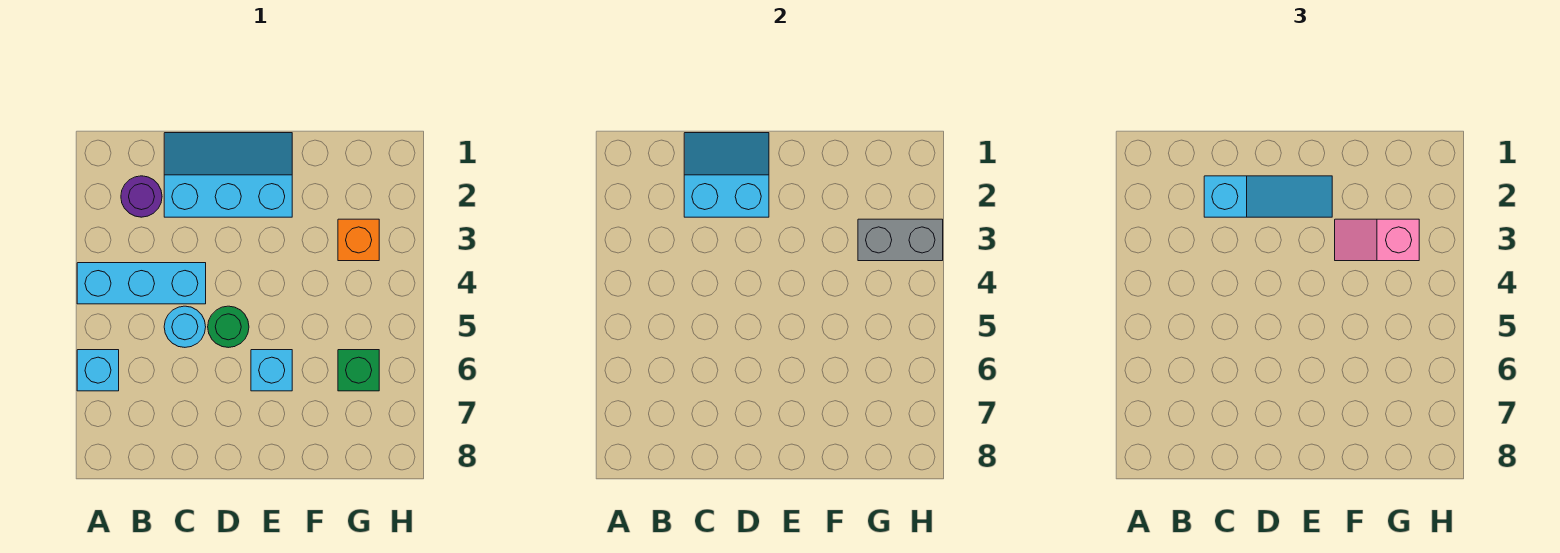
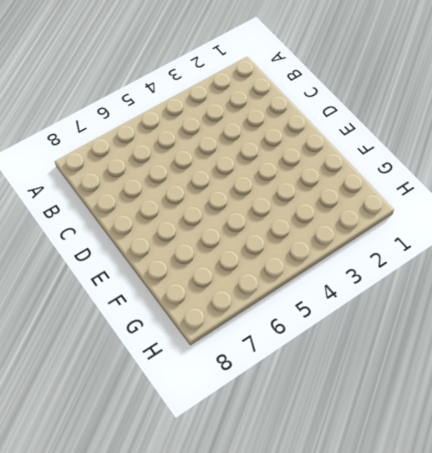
none -> cyan 1x3 brick [77,263,206,304]
none -> cyan 1x1 brick [77,350,119,391]
none -> purple 1x1 round brick [121,176,162,217]

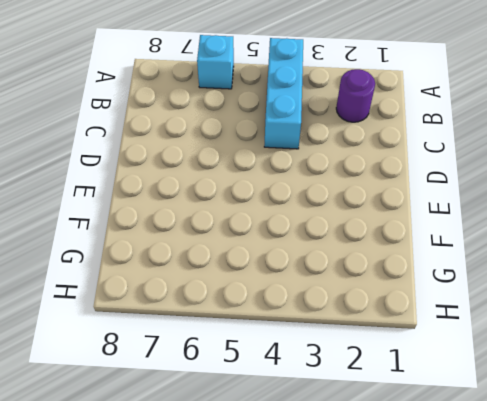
none -> cyan 2x3 slope [164,133,292,217]
none -> cyan 1x1 round brick [164,306,206,347]
none -> green 1x1 round brick [208,306,249,348]

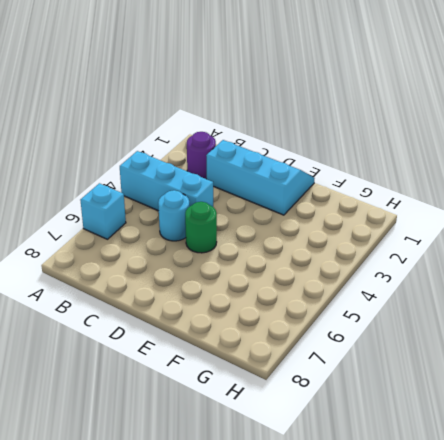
none -> cyan 1x1 brick [251,350,292,391]
none -> orange 1x1 brick [338,219,379,261]
none -> green 1x1 brick [338,350,379,391]

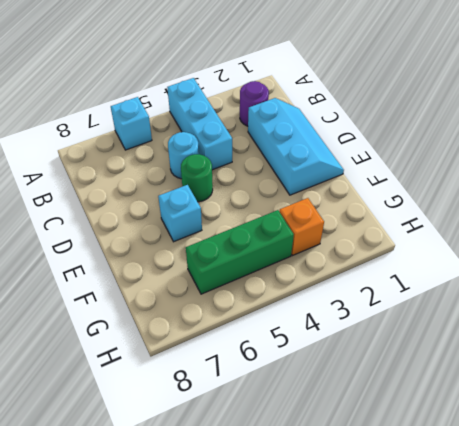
green 1x3 brick [186,210,294,294] -> green 1x1 brick [338,350,379,391]
none -> cyan 2x2 slope [684,133,769,217]
none -> grey 1x2 brick [858,219,943,261]
none -> cyan 1x3 slope [1204,176,1332,217]

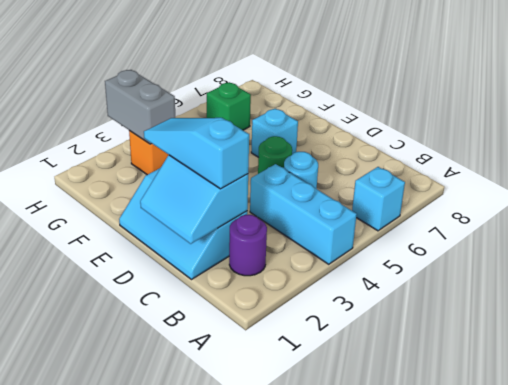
none -> pink 1x2 slope [1335,219,1419,261]

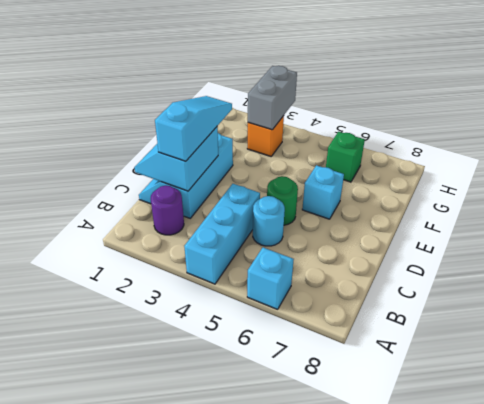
none -> pink 1x2 slope [1335,219,1419,261]

